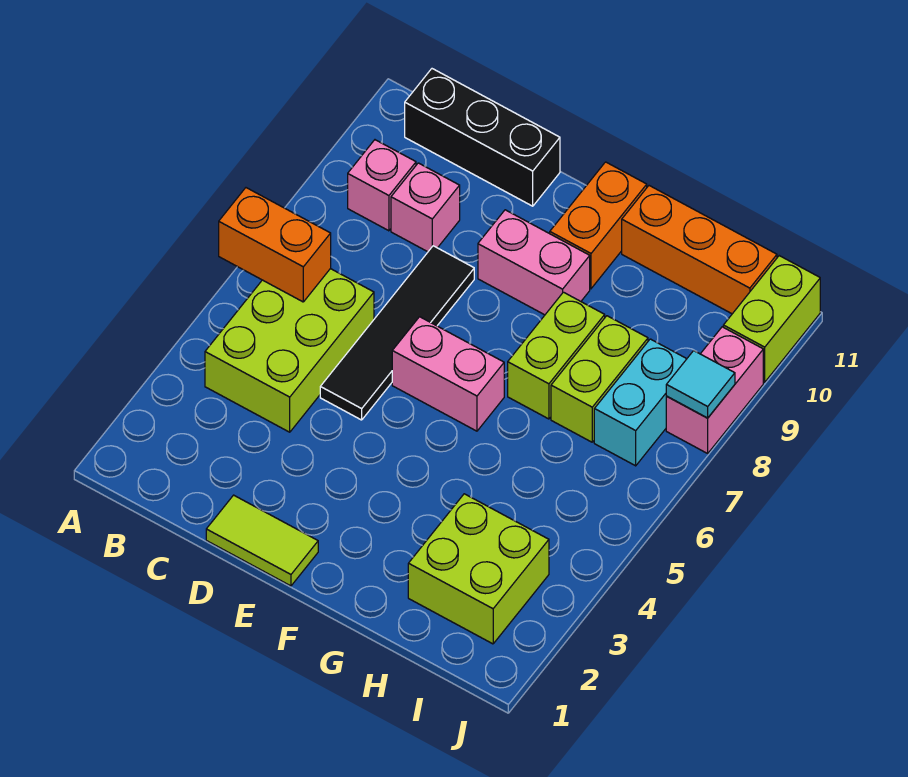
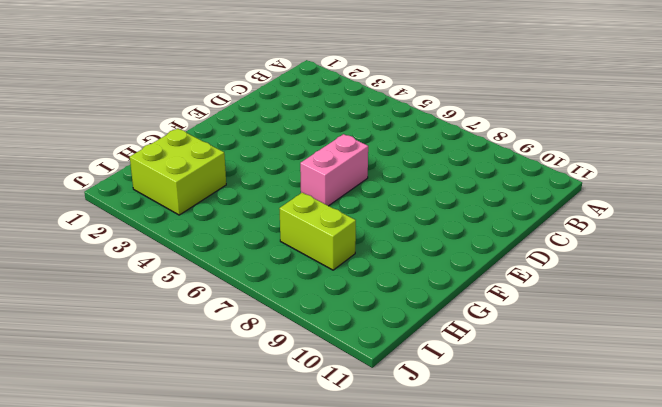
none -> lime 2x3 brick [205,269,374,432]
none -> pink 1x1 brick [348,140,416,231]
none -> black 1x3 brick [405,69,560,206]

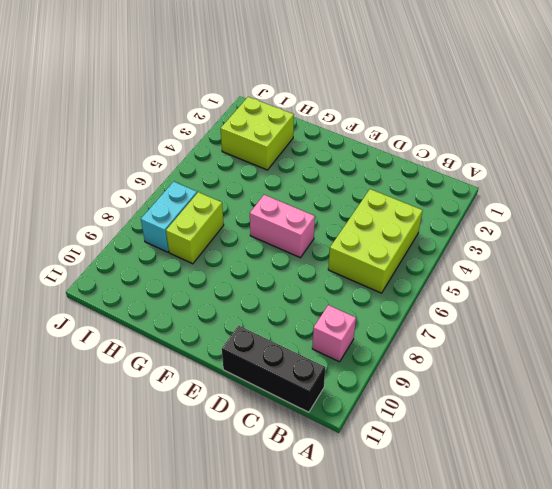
none -> pink 1x1 brick [391,163,460,252]
none -> lime 1x2 tile [206,495,318,586]
none -> black 1x4 tile [320,246,474,420]

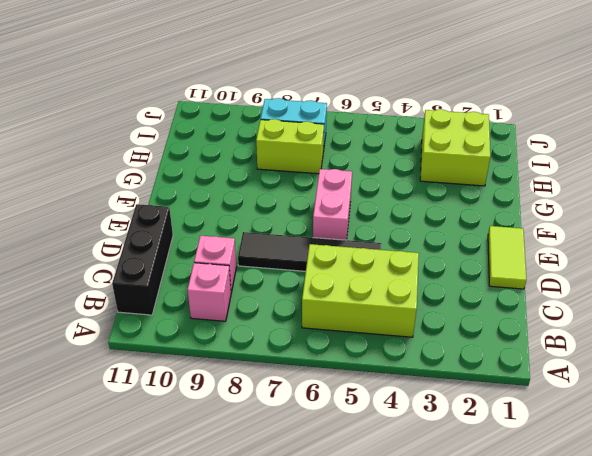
none -> pink 1x2 brick [478,210,590,315]
none -> orange 1x2 brick [550,162,647,289]
none -> lime 1x2 brick [508,292,605,419]

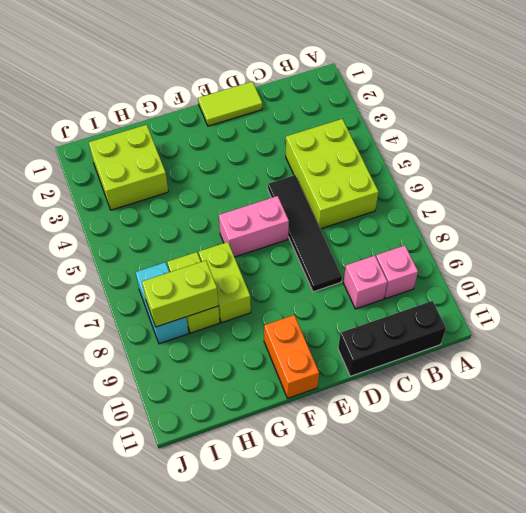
lime 1x2 brick [142,261,218,327] -> lime 1x2 brick turned to [723,256,820,382]
none -> pink 1x2 brick [478,210,590,315]
none -> orange 1x3 brick [622,186,777,314]
none -> pink 1x2 brick [666,327,763,453]

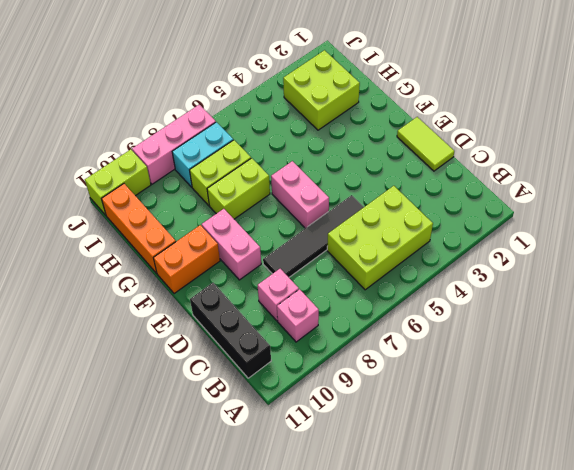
pink 1x3 brick [132,105,216,184] -> pink 1x2 brick [666,327,763,453]
none -> orange 1x2 brick [219,188,331,302]
none -> cyan 1x1 tile [666,351,735,418]

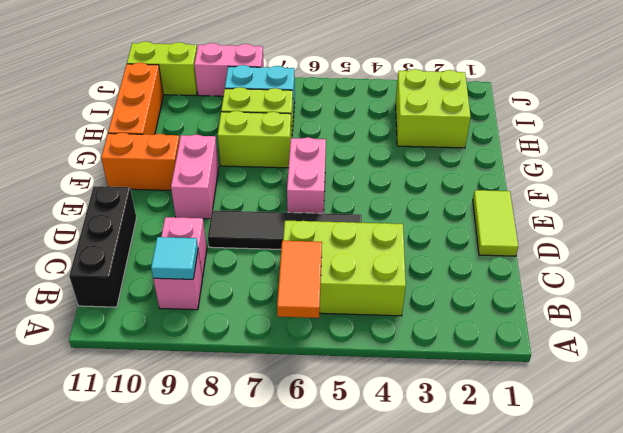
orange 1x2 tile [277,241,322,318] -> orange 1x2 brick [219,188,331,302]
cyan 1x1 tile [151,237,198,279] -> cyan 1x1 tile moved to [666,351,735,418]

